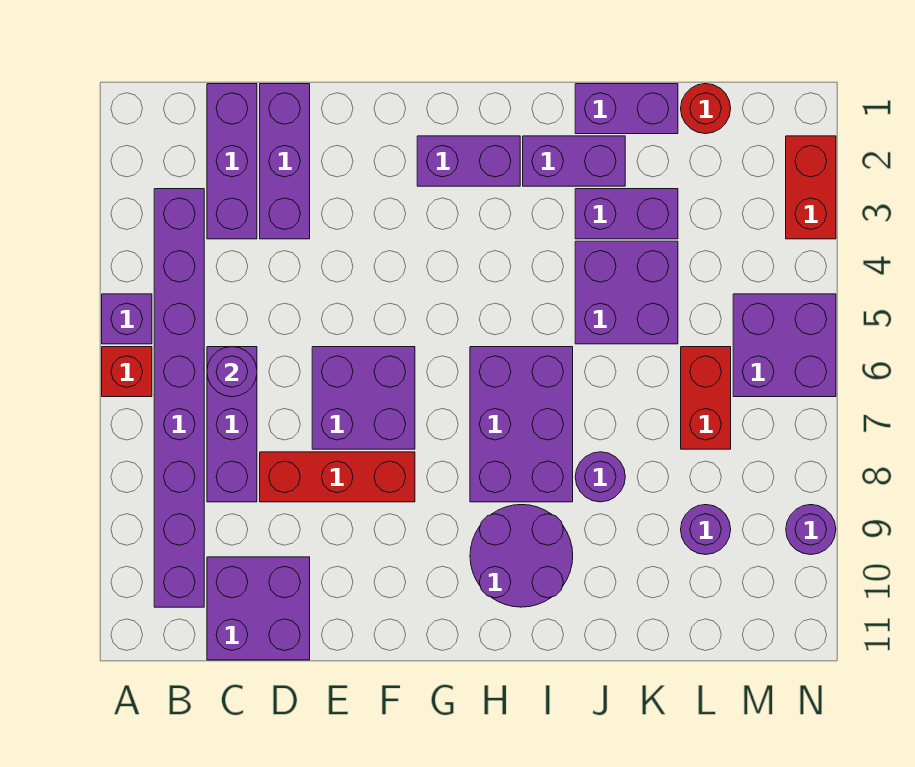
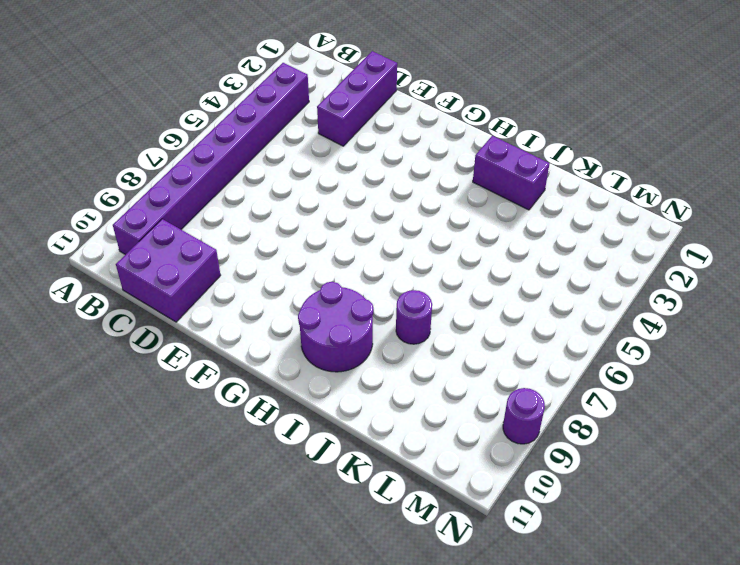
none -> purple 1x1 brick [102,294,152,344]
none -> red 1x1 brick [102,347,152,397]
none -> purple 1x3 brick [207,84,257,239]

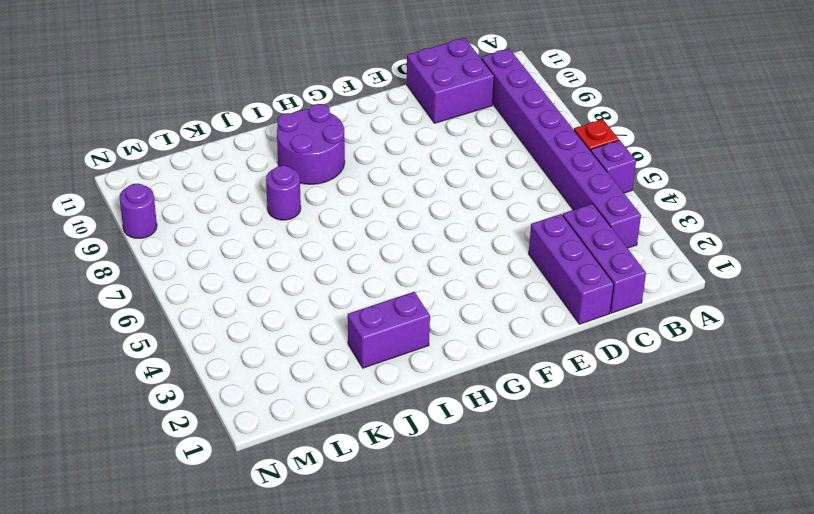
none -> purple 1x3 brick [207,347,257,502]
none -> red 1x3 brick [260,452,415,502]
none -> purple 2x2 brick [312,347,415,449]

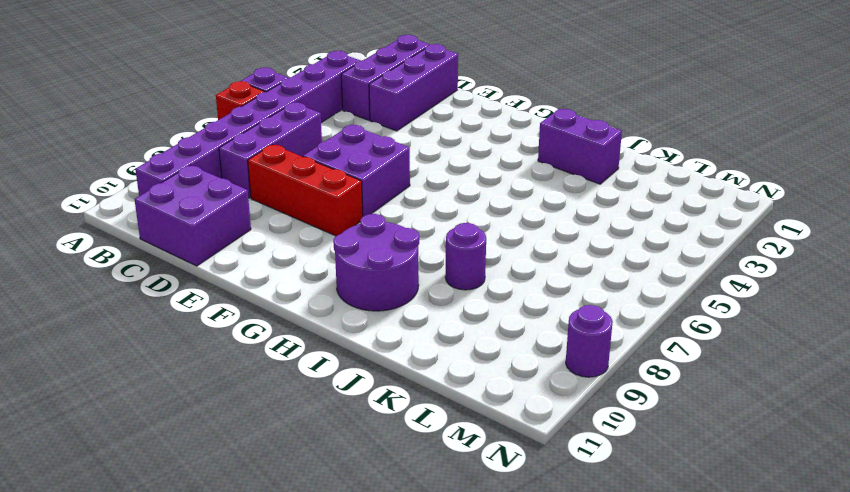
none -> purple 1x2 brick [417,136,520,186]
none -> purple 2x3 brick [470,347,573,502]
none -> purple 1x2 brick [575,84,678,134]

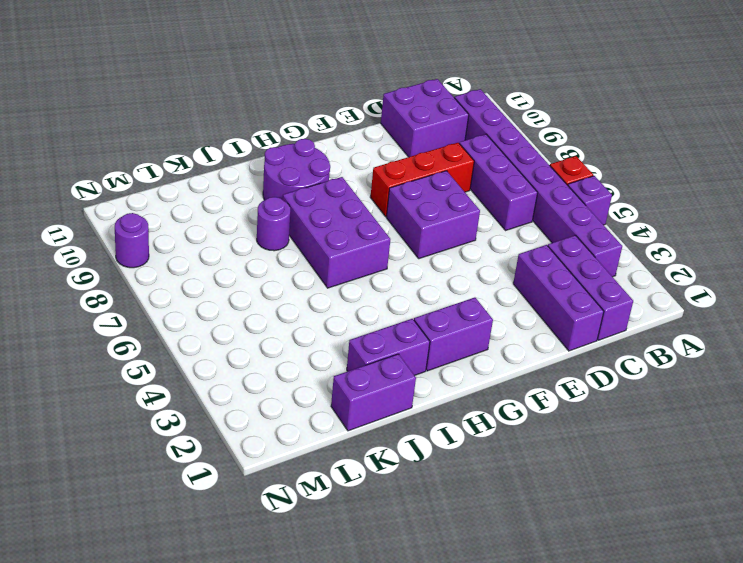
none -> purple 1x2 brick [575,189,678,239]
none -> purple 2x2 brick [575,241,678,344]
none -> red 1x1 round brick [681,84,731,134]

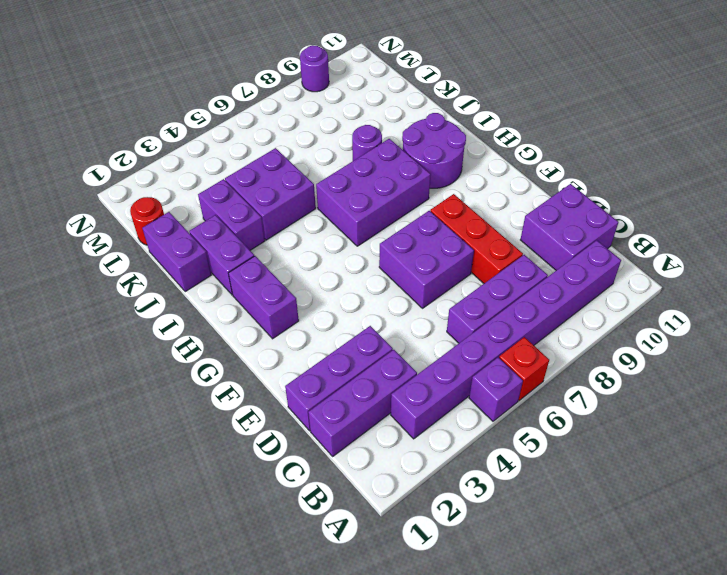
none -> red 1x2 brick [681,347,731,449]
none -> purple 1x1 round brick [681,505,731,555]
none -> purple 2x2 brick [733,294,836,397]

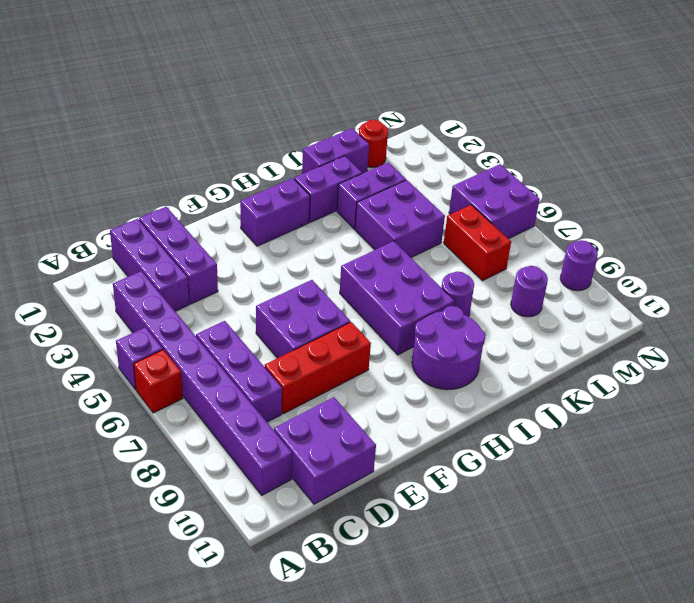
none -> red 1x2 brick [786,136,836,239]
none -> purple 1x1 round brick [207,347,257,397]

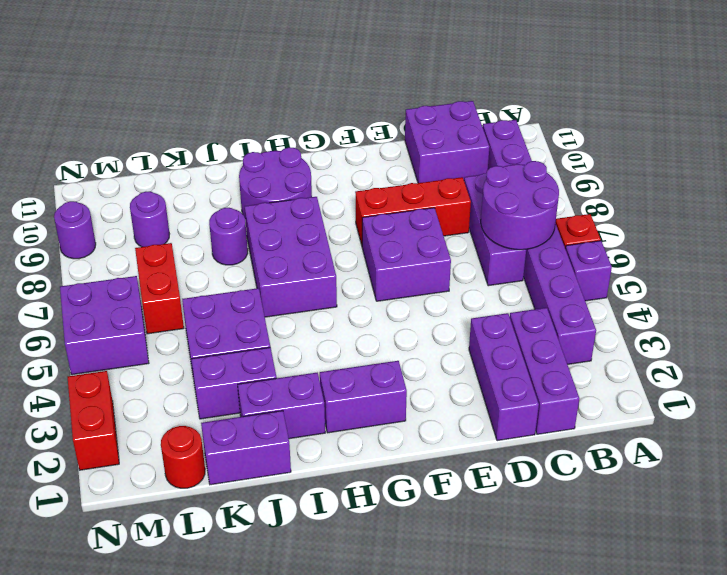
purple 2x2 round brick [481,161,559,250] -> purple 1x1 round brick [207,347,257,397]

